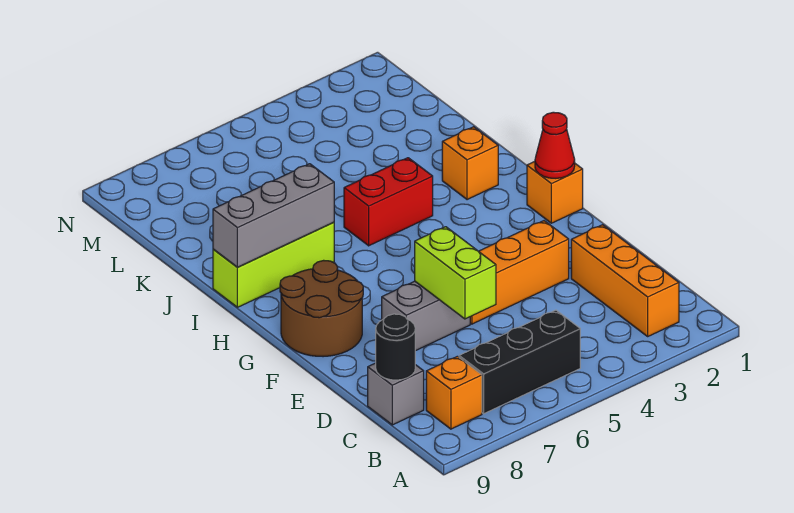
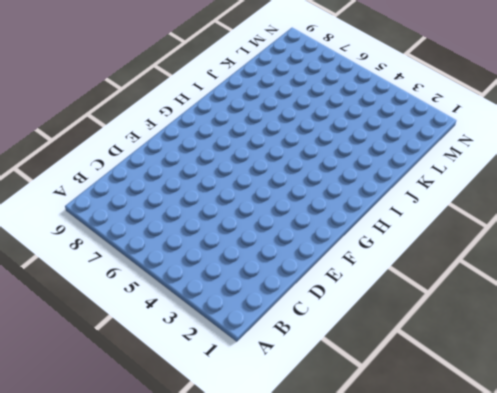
none -> orange 1x3 brick [571,225,679,336]
none -> black 1x3 brick [459,310,580,414]
none -> orange 1x1 brick [426,356,482,429]

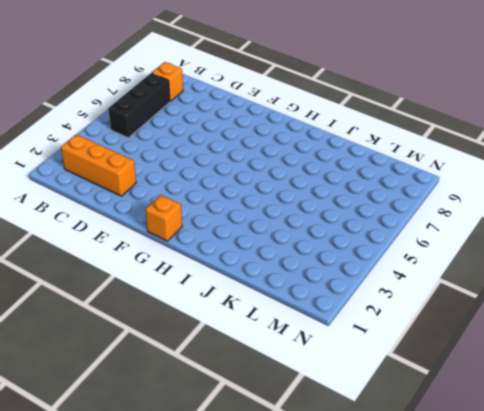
none -> grey 1x1 brick [368,363,424,425]
none -> orange 1x3 brick [470,221,569,324]
none -> grey 1x2 brick [382,281,470,351]

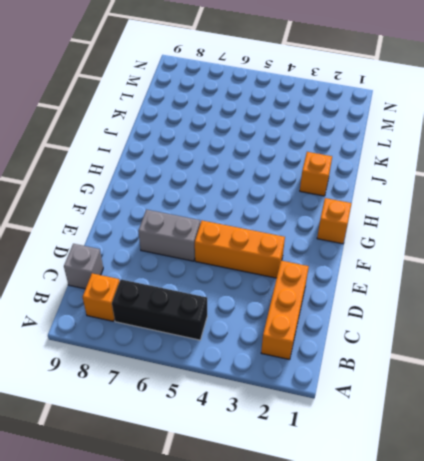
none -> brown 2x2 round brick [280,260,363,357]
none -> red 1x2 brick [344,158,433,246]
none -> lime 1x3 brick [213,222,334,307]

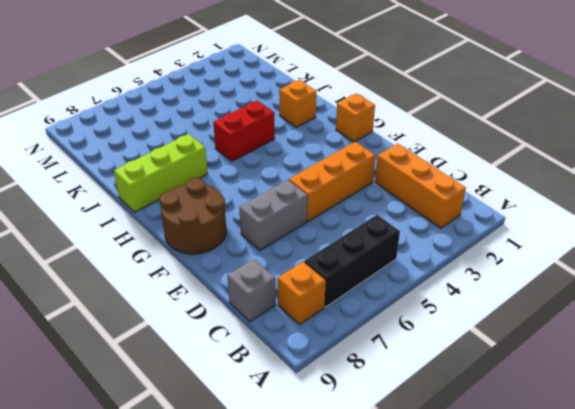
none -> black 1x1 round brick [376,314,415,380]
none -> lime 1x2 brick [415,227,496,319]
none -> red 1x1 cone [535,112,575,178]

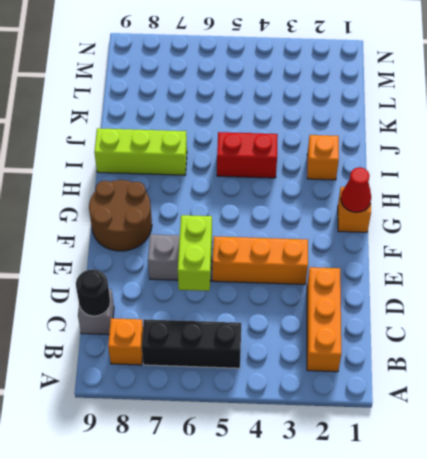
none -> grey 1x3 brick [213,164,334,267]

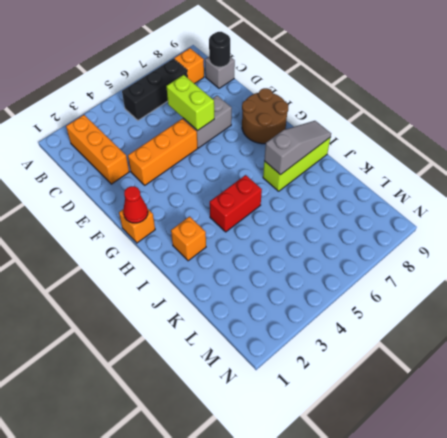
grey 1x3 slope [264,121,331,175] -> grey 1x3 brick [213,164,334,267]

